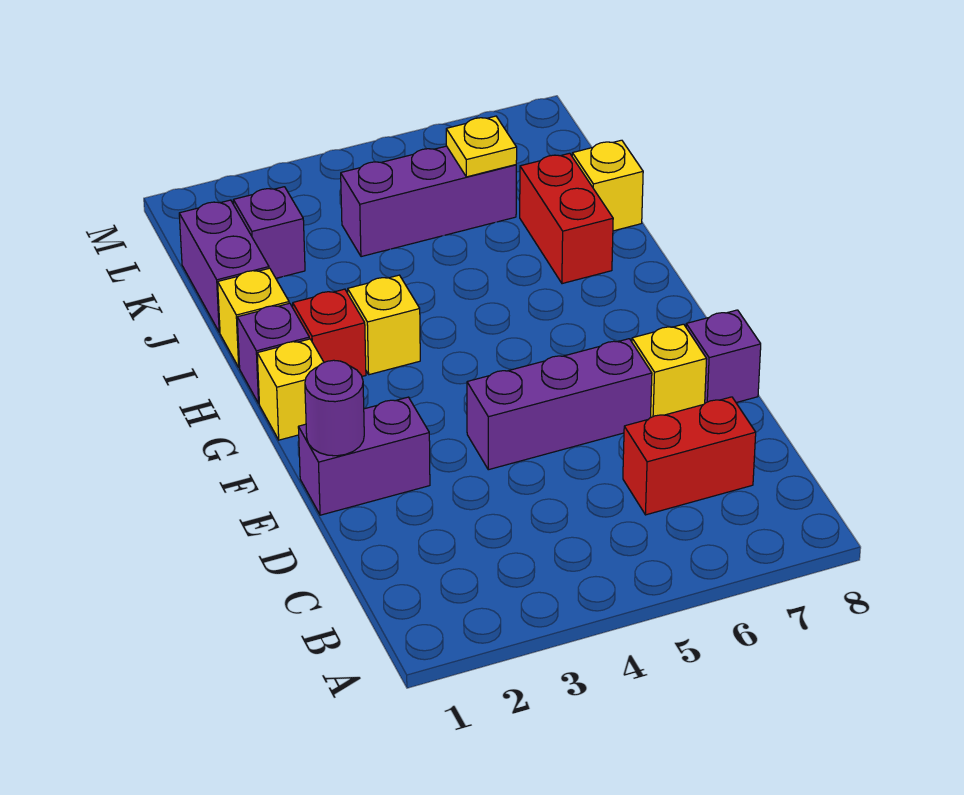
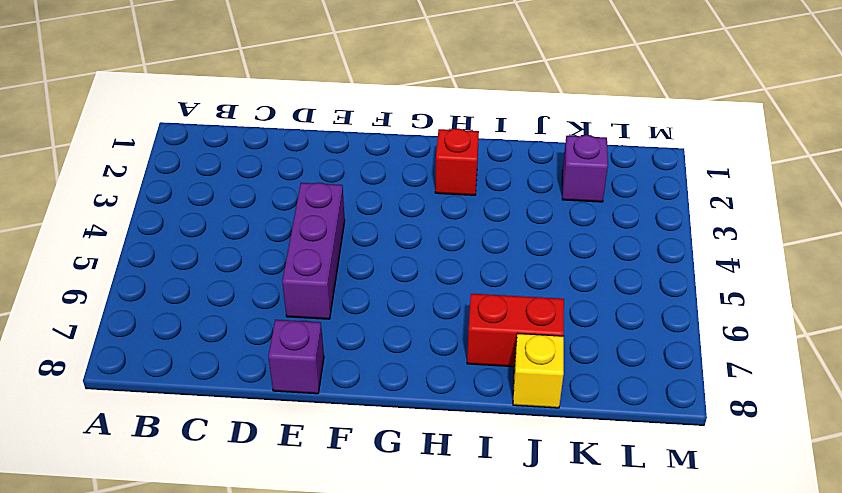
none -> red 1x2 brick [623,397,756,515]
none -> purple 1x2 brick [298,397,430,515]
none -> yellow 1x1 brick [632,324,707,417]

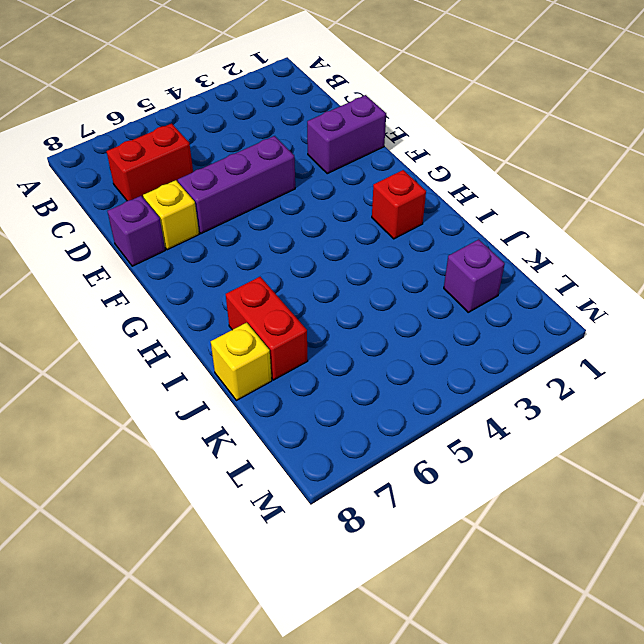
none -> yellow 1x1 brick [257,339,324,440]
none -> purple 1x1 brick [237,303,309,403]
none -> yellow 1x1 brick [348,275,420,375]

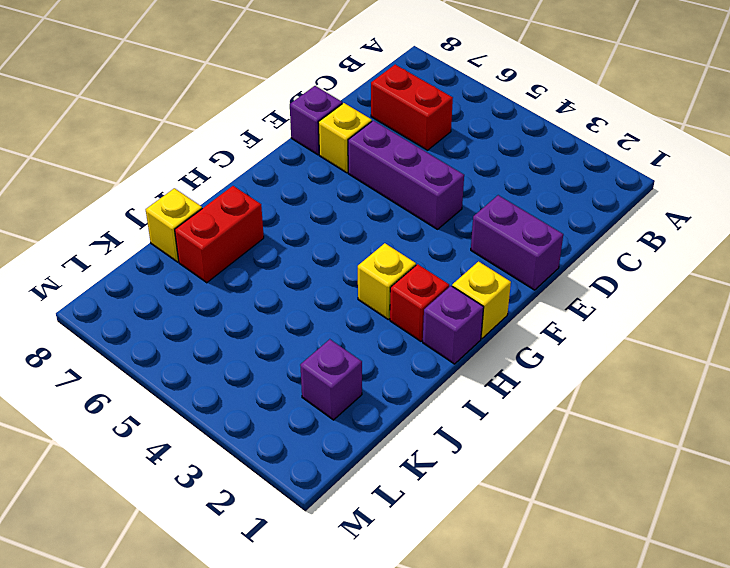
none -> yellow 1x1 brick [218,268,289,368]
none -> purple 1x2 brick [179,200,269,332]
none -> purple 1x3 brick [341,146,516,257]

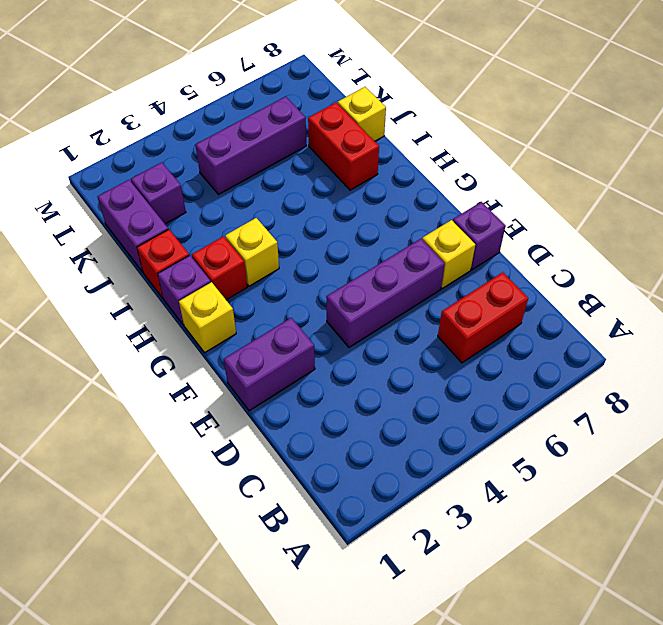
red 1x1 brick [137,229,189,298] -> yellow 1x1 brick [218,268,289,368]
none -> purple 1x1 round brick [305,360,364,456]
none -> yellow 1x1 plate [446,116,517,177]

